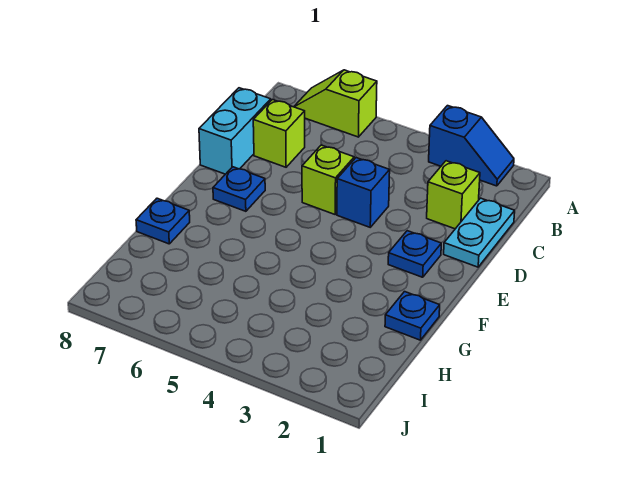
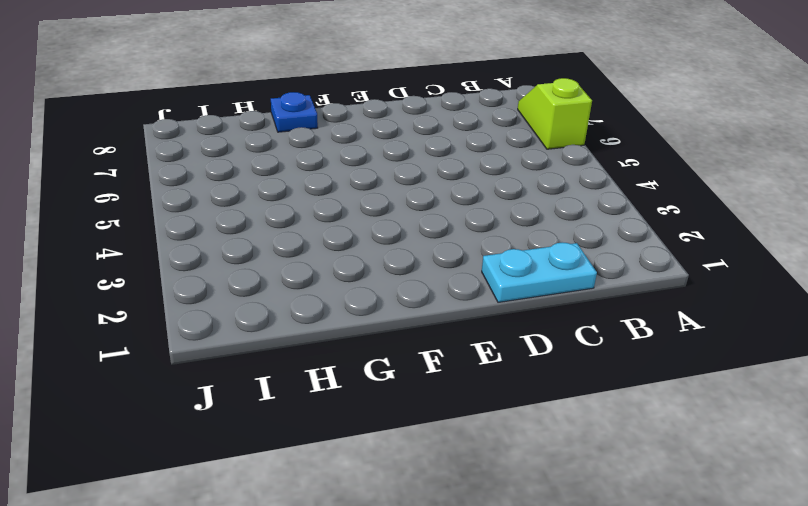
none -> blue 1x2 slope [429,106,514,186]
none -> lime 1x1 brick [427,161,480,229]
none -> lime 1x1 brick [253,100,305,167]

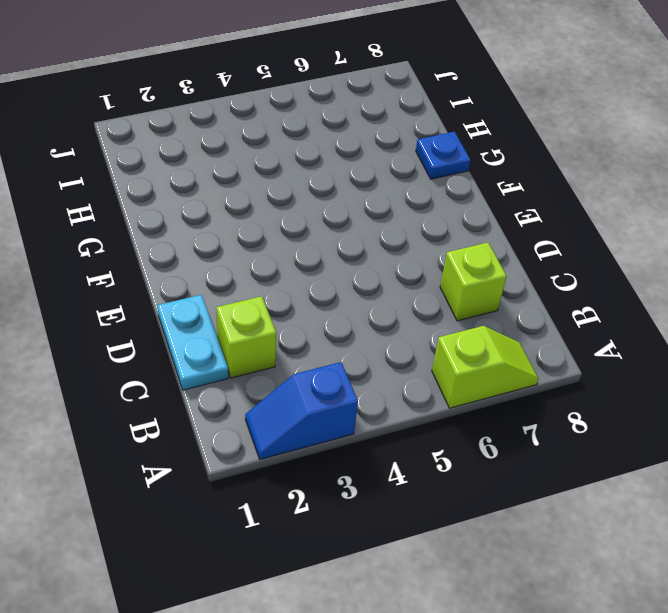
none -> cyan 1x2 brick [199,88,271,174]
none -> blue 1x1 brick [337,158,390,227]
none -> lime 1x1 brick [302,145,354,214]

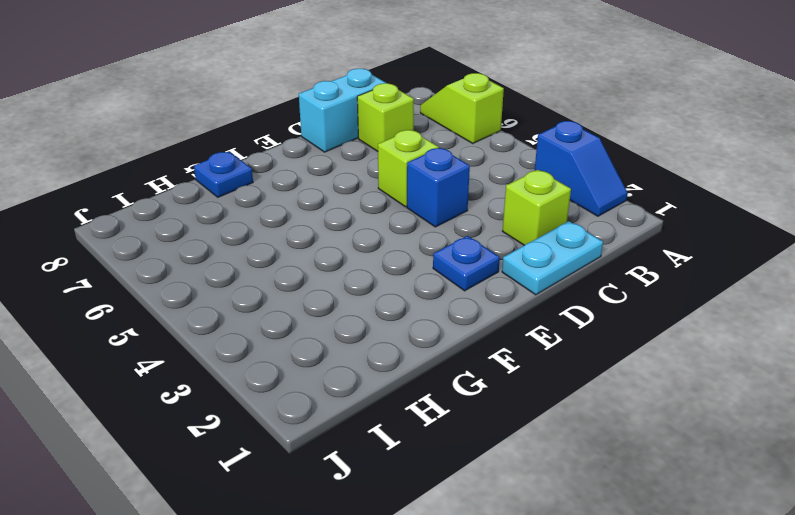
none -> blue 1x1 plate [213,167,265,211]
none -> blue 1x1 plate [385,292,440,340]

